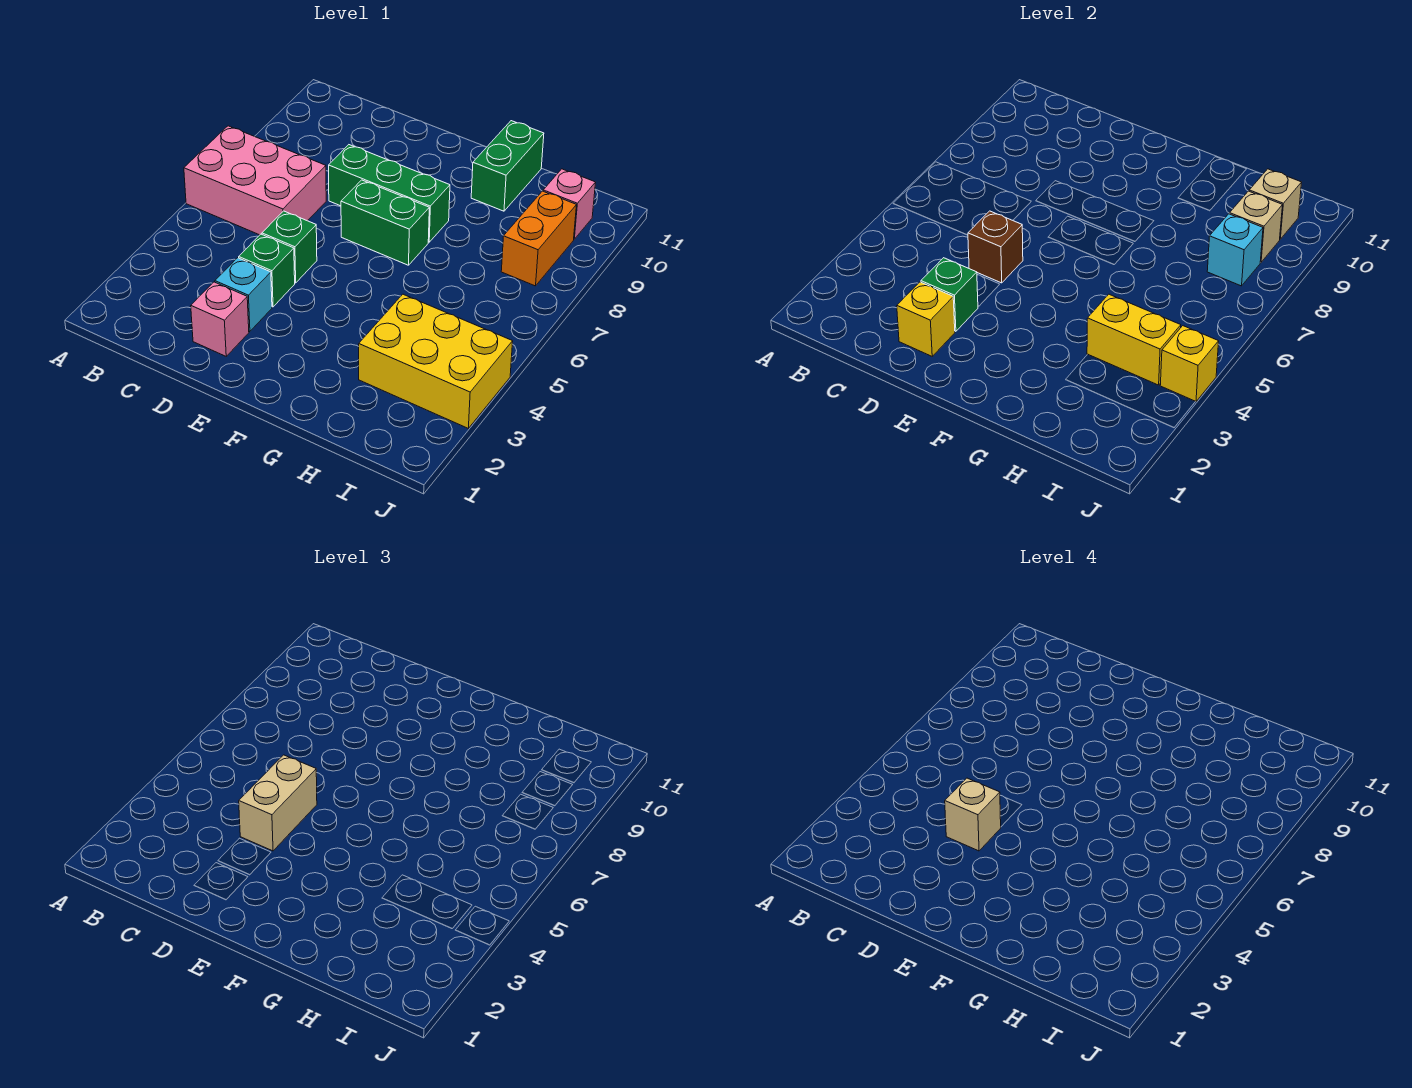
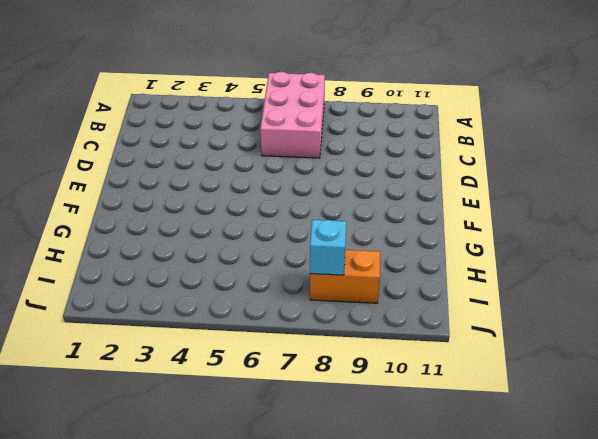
none -> pink 1x1 brick [191,282,249,356]
none -> cyan 1x1 brick [215,258,272,331]
none -> green 1x1 brick [239,234,295,307]

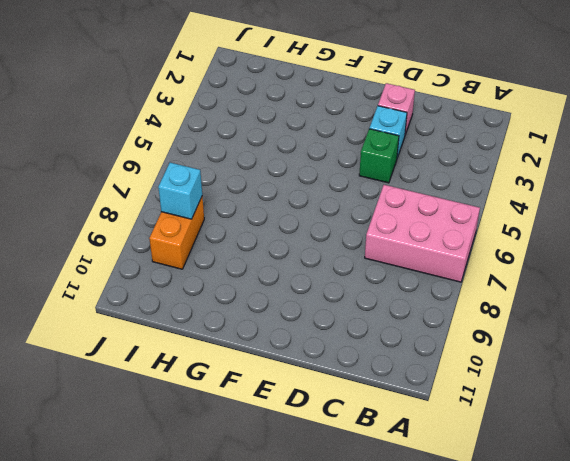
none -> green 1x1 brick [262,211,317,283]
none -> green 1x3 brick [329,145,450,242]
none -> green 1x2 brick [341,180,429,265]

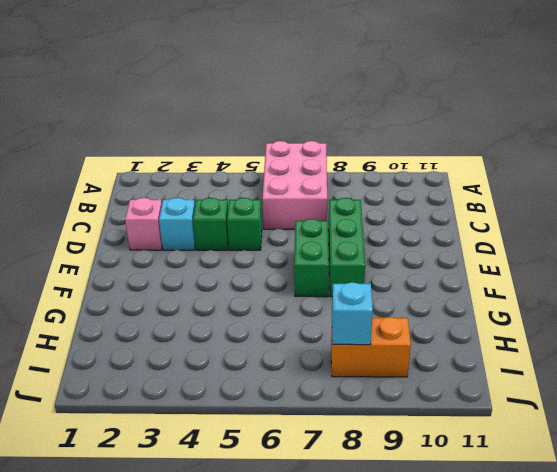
none -> green 1x2 brick [471,121,544,211]
none -> yellow 2x3 brick [359,294,513,428]
none -> pink 1x1 brick [543,169,596,239]

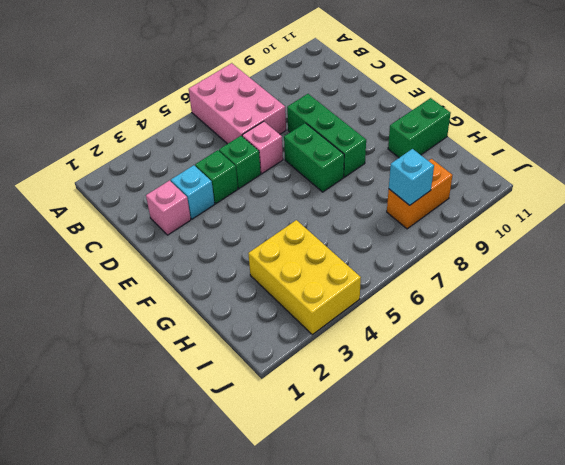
pink 1x1 brick [242,121,283,174] -> pink 1x1 brick moved to [543,169,596,239]
none -> yellow 1x1 brick [897,282,955,356]
none -> green 1x1 brick [921,258,978,331]
none -> brown 1x1 brick [968,211,1023,283]

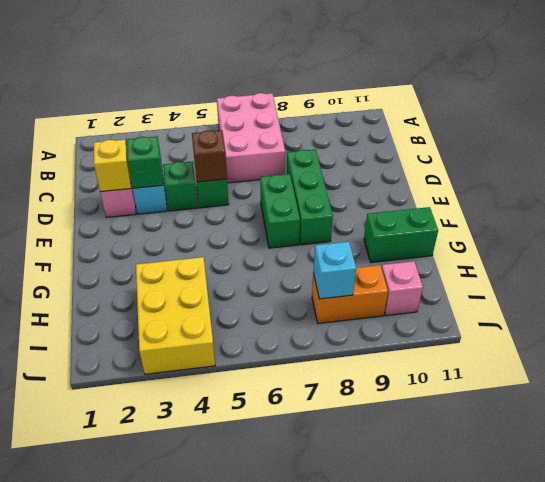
none -> yellow 1x2 brick [1087,294,1181,385]
none -> tan 1x1 brick [1230,191,1282,262]
none -> tan 1x1 brick [1249,169,1302,239]

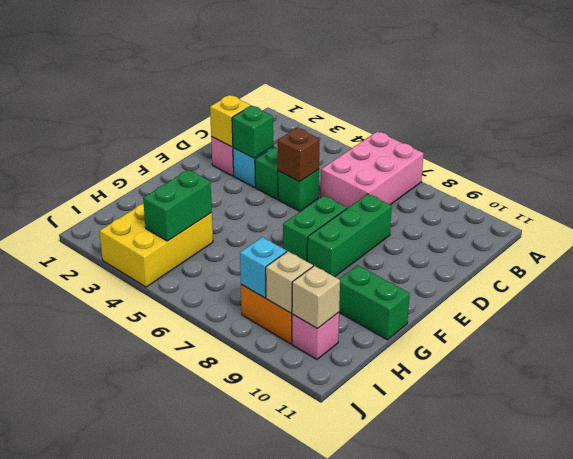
green 1x2 brick [143,170,212,241] -> yellow 1x2 brick [1087,294,1181,385]
none -> yellow 1x1 brick [1160,326,1219,402]
none -> tan 1x2 brick [239,755,317,851]
none -> tan 1x1 brick [945,778,1001,851]

